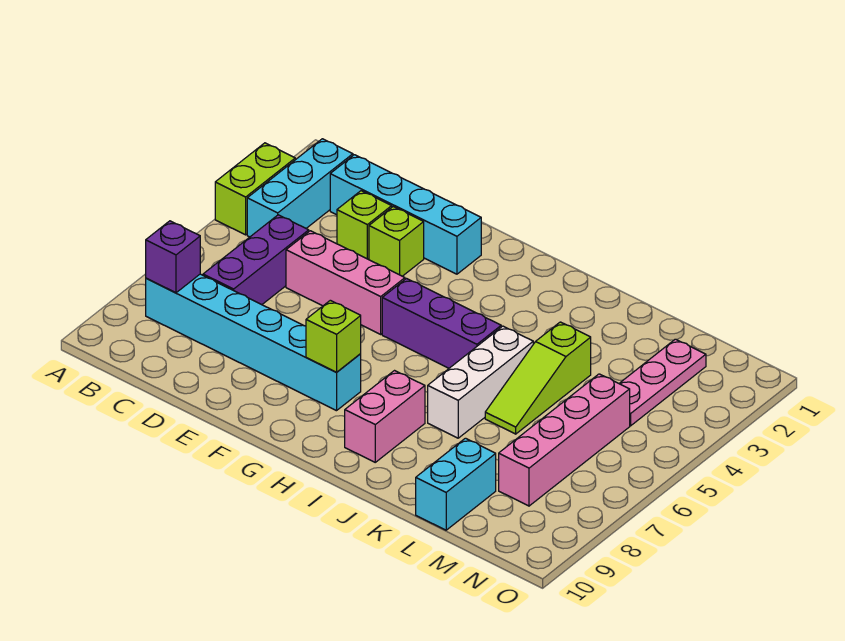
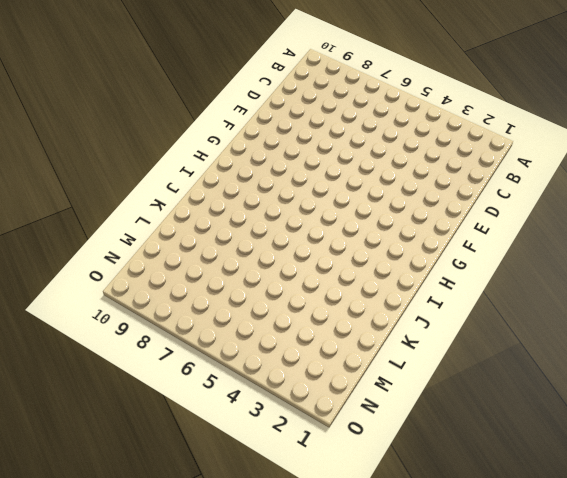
none -> lime 1x2 brick [215,143,295,235]
none -> cyan 1x3 brick [247,139,353,237]
none -> cyan 1x6 brick [146,274,361,411]

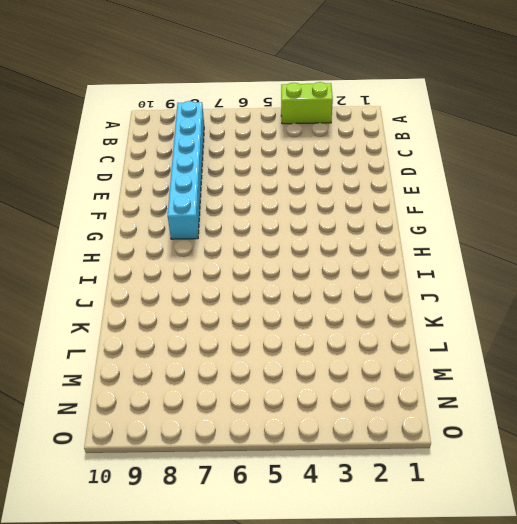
none -> cyan 1x3 brick [247,139,353,237]
none -> cyan 1x4 brick [330,155,481,274]
none -> purple 1x3 brick [203,215,309,305]

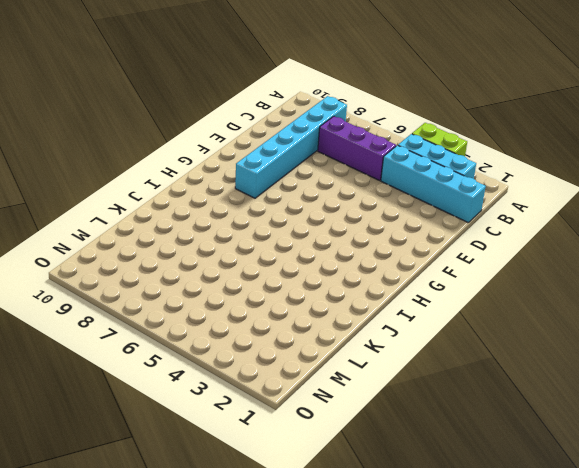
cyan 1x4 brick [381,145,486,223] -> cyan 1x4 brick turned to [330,155,481,274]
none -> lime 1x1 brick [337,191,392,260]
none -> pink 1x3 brick [286,231,405,334]
none -> lime 1x1 brick [369,207,424,276]

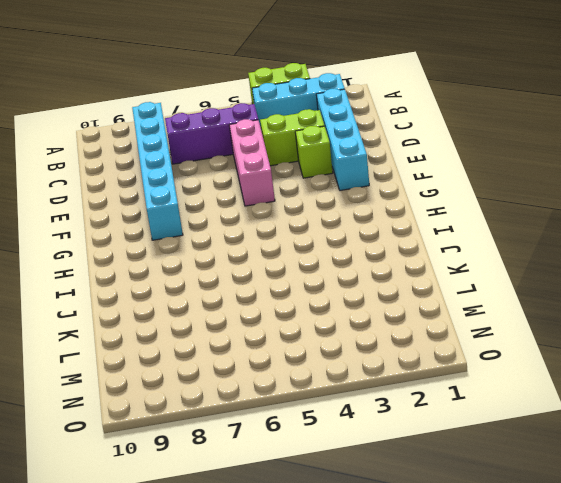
lime 1x2 brick [260,109,324,166] -> lime 1x1 brick [337,191,392,260]
none -> purple 1x3 brick [382,279,501,368]
none -> pink 1x2 brick [345,371,425,462]
none -> white 1x3 brick [428,326,533,438]

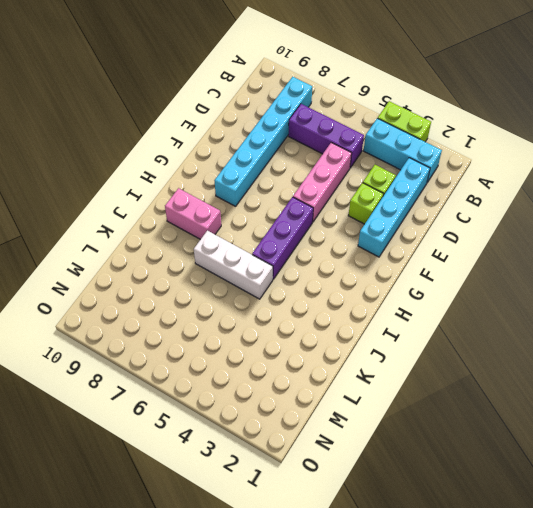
none -> lime 1x3 slope [485,322,591,434]
none -> cyan 1x2 brick [416,438,496,530]
none -> pink 1x3 plate [619,339,706,426]

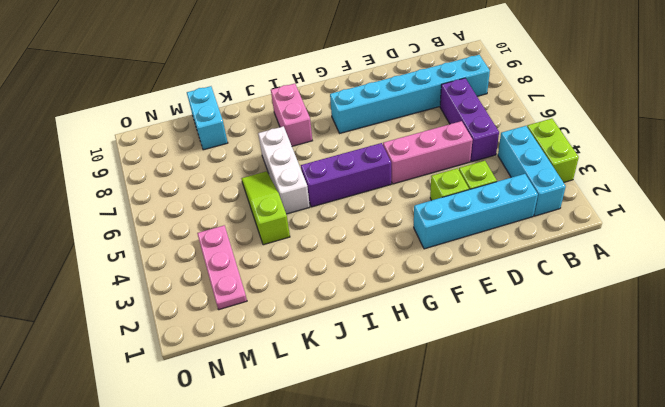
none -> pink 1x4 brick [499,374,630,506]
none -> purple 1x1 brick [146,221,200,293]
none -> lime 1x1 brick [306,300,361,372]

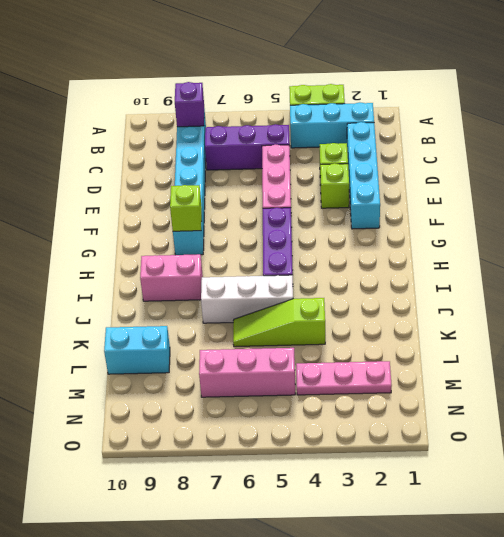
pink 1x3 brick [199,348,295,397] -> pink 1x4 brick [499,374,630,506]

